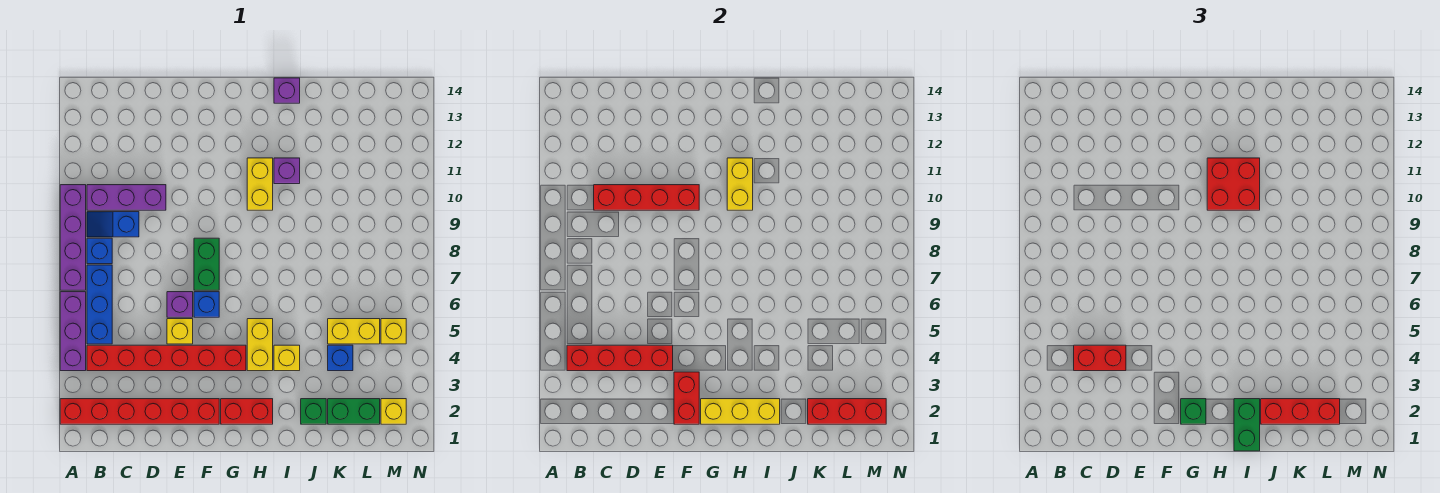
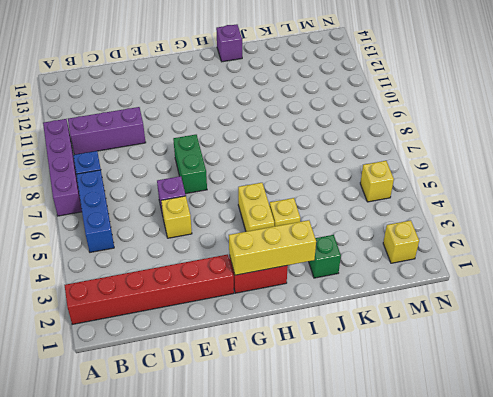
none -> purple 1x3 brick [60,292,86,371]
none -> red 1x6 brick [87,345,246,371]
none -> blue 1x2 slope [87,212,139,237]
none -> blue 1x1 brick [194,292,219,317]

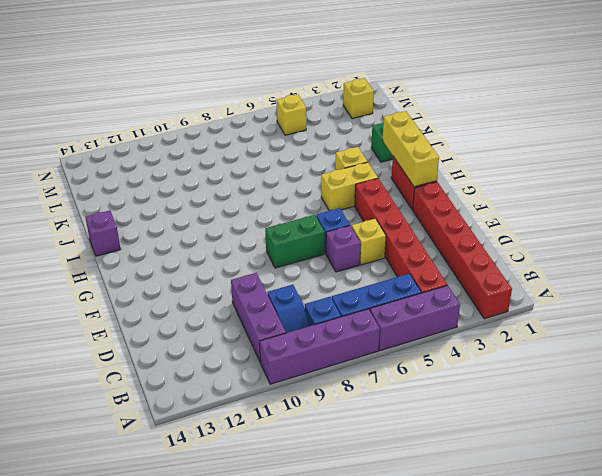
none -> yellow 1x2 brick [247,158,273,210]
none -> purple 1x1 brick [274,158,300,184]
none -> green 1x2 brick [328,399,380,424]
none -> blue 1x1 brick [328,345,353,371]

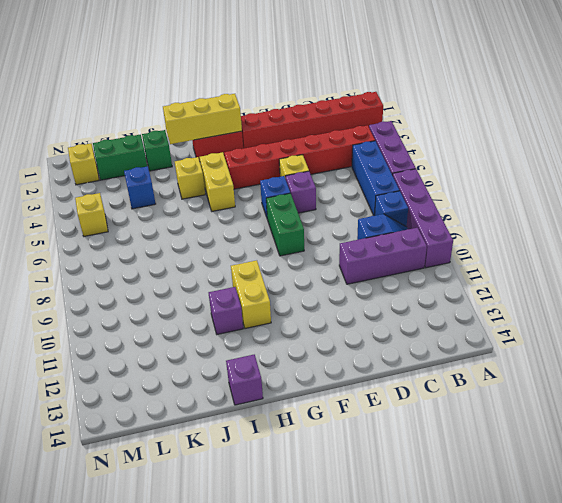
none -> yellow 1x2 brick [328,319,380,344]
none -> red 1x4 brick [567,345,673,371]
none -> red 1x4 brick [594,185,699,210]
none -> red 1x2 brick [674,372,699,424]

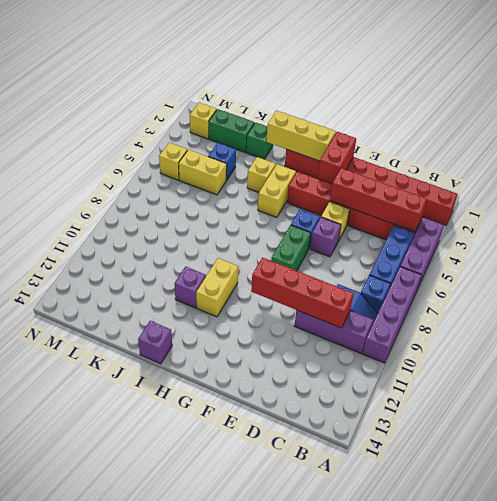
none -> yellow 1x2 brick [727,158,753,210]
none -> red 1x3 brick [808,399,886,424]
none -> red 1x2 brick [1074,345,1126,371]
none -> green 1x1 brick [1181,399,1206,424]

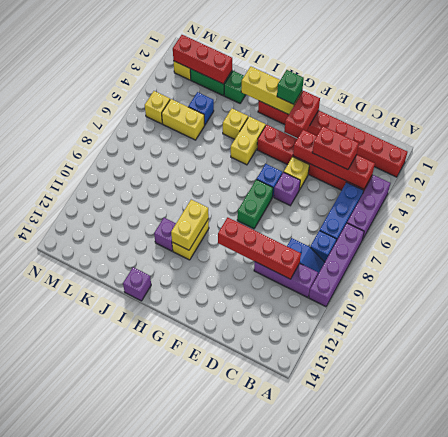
none -> red 2x2 brick [1207,158,1260,210]
none -> green 1x2 brick [1234,399,1260,451]
none -> red 1x3 brick [1261,399,1340,424]

